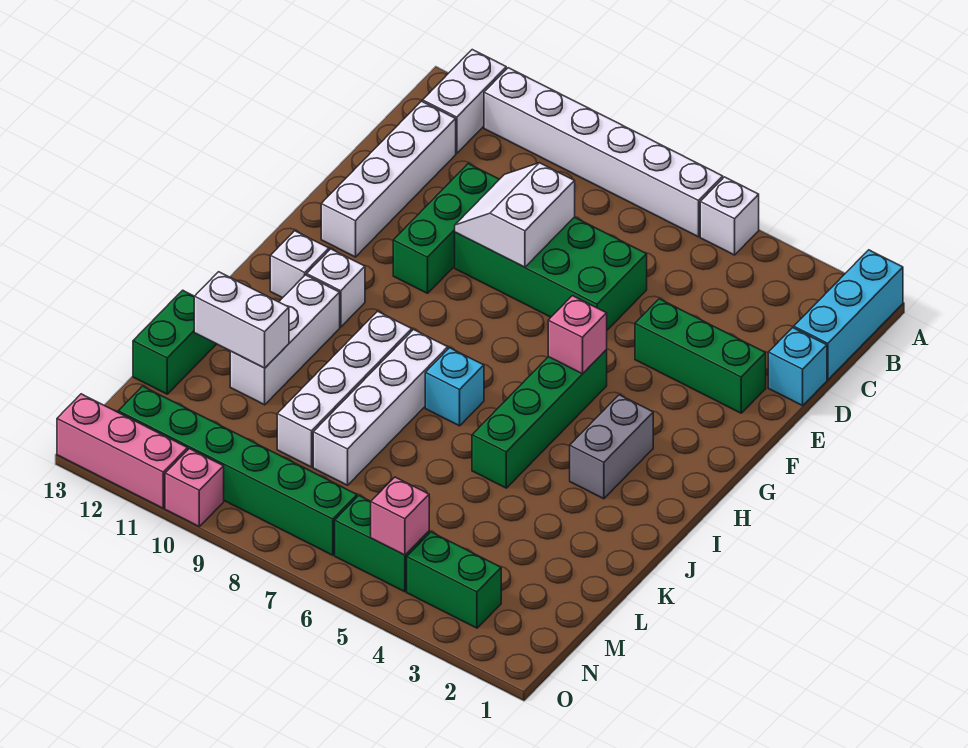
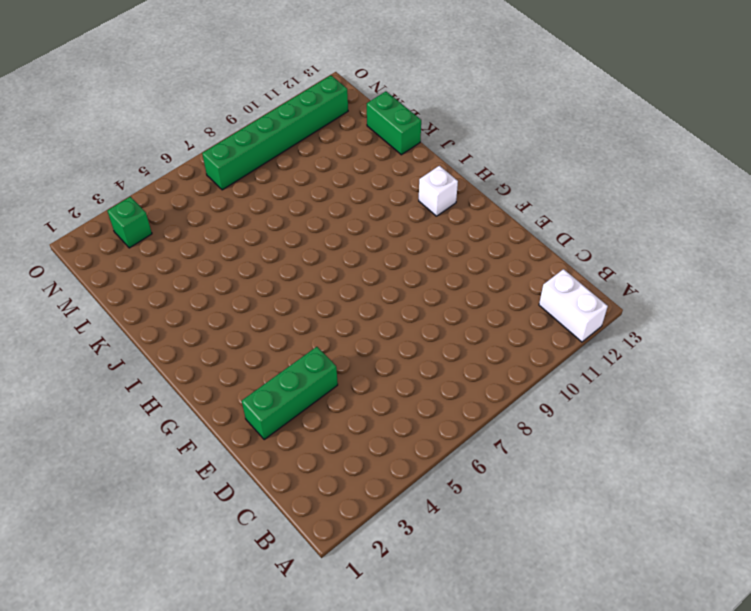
green 1x1 brick [107,197,152,248] -> green 1x2 brick [407,532,501,628]
none -> cyan 1x3 brick [794,250,903,380]
none -> white 1x1 brick [700,177,759,255]
none -> white 1x6 brick [484,68,723,237]

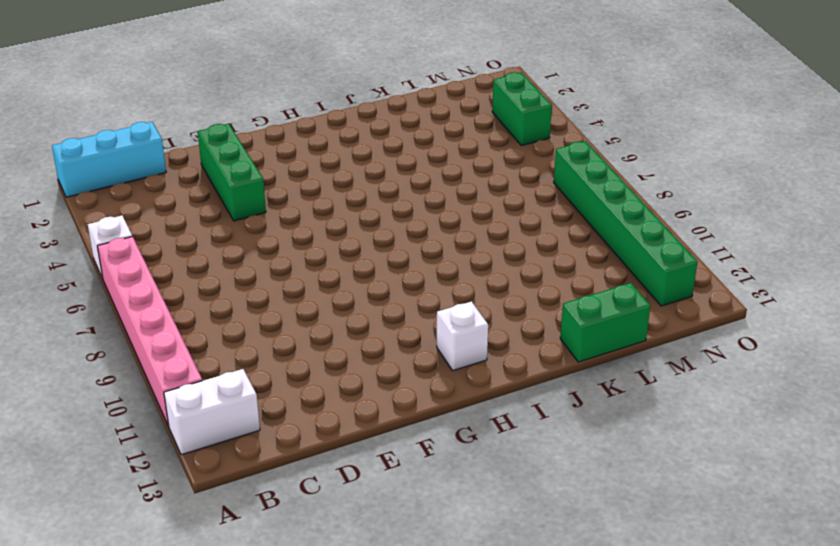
pink 1x6 brick [97,236,202,426] -> white 1x6 brick [484,68,723,237]
none -> white 1x4 brick [321,101,456,257]
none -> cyan 1x1 brick [768,328,827,406]
none -> green 2x4 brick [455,217,647,330]

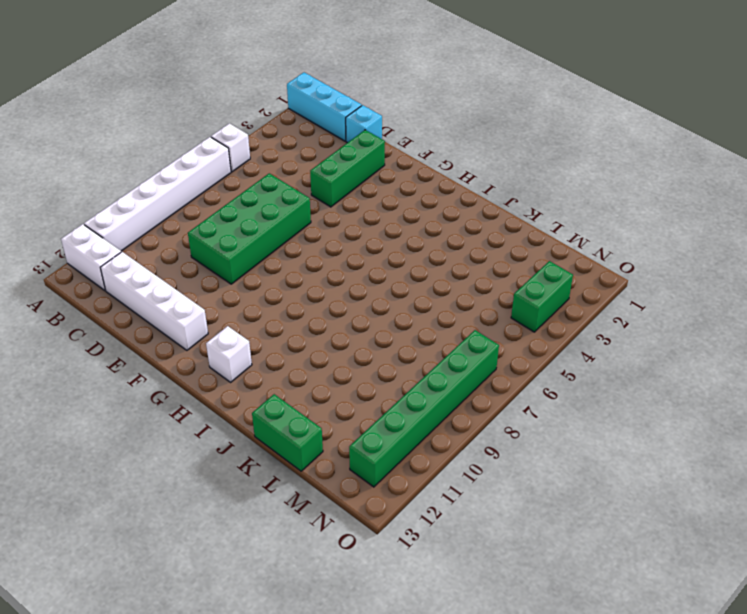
none -> green 1x3 brick [393,164,499,293]
none -> green 1x4 brick [472,350,607,488]
none -> grey 1x2 brick [570,395,653,499]

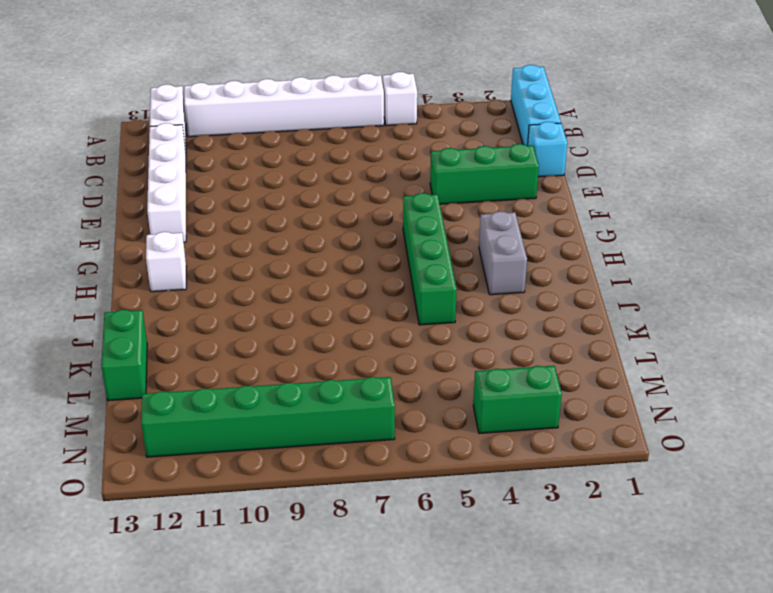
none -> green 2x4 brick [455,217,647,330]
none -> green 1x3 brick [393,164,499,293]
none -> white 1x1 brick [307,249,365,327]

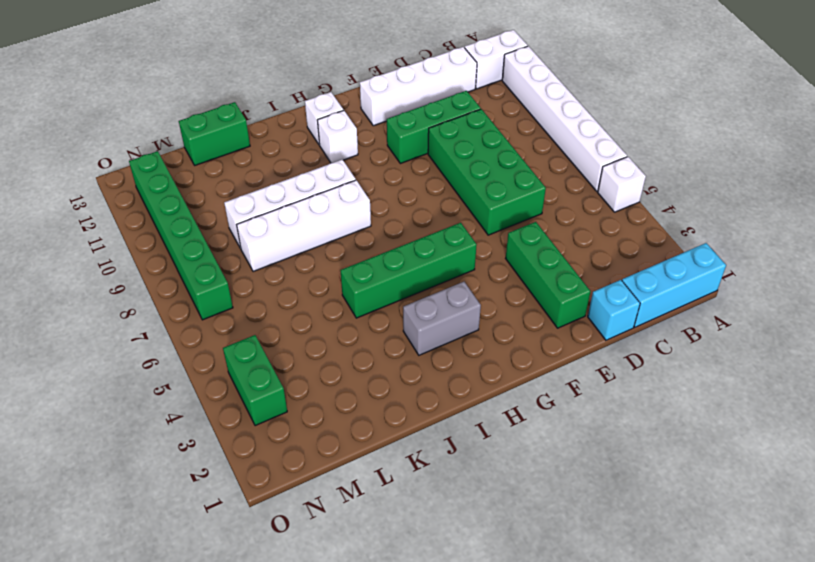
none -> cyan 1x1 brick [425,348,484,426]
none -> white 1x3 brick [230,275,340,405]
none -> green 1x2 brick [335,496,429,592]

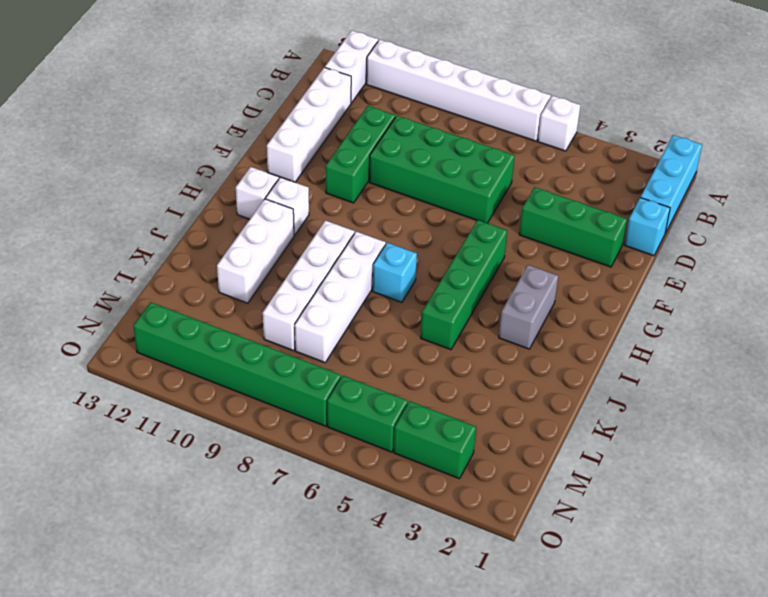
none -> green 1x2 brick [133,290,216,394]
none -> pink 1x1 brick [165,449,224,526]
none -> pink 1x3 brick [57,394,188,508]

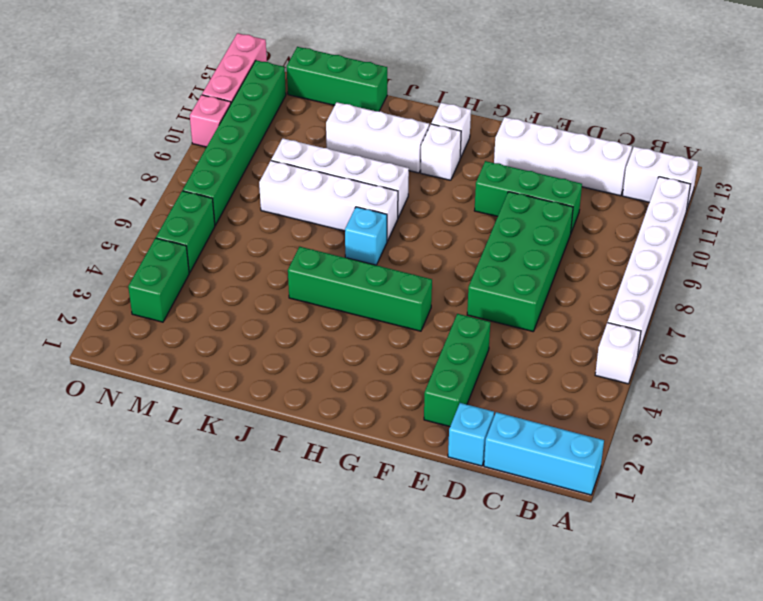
green 1x3 brick [287,47,387,111] -> green 1x2 brick [133,290,216,394]
none -> grey 1x2 brick [570,395,653,499]
none -> white 2x2 slope [455,163,575,267]
none -> pink 1x1 brick [548,296,607,374]

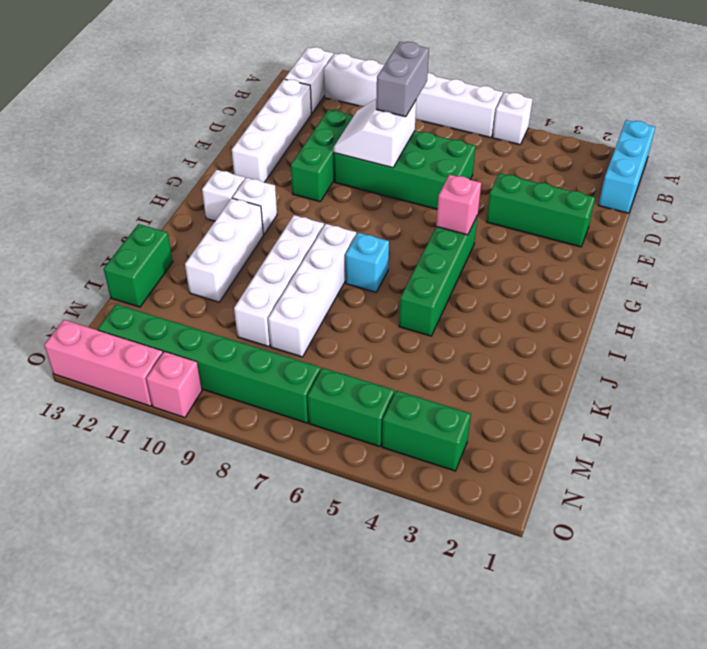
grey 1x2 brick [376,42,429,117] -> grey 1x2 brick moved to [570,395,653,499]
none -> cyan 1x1 brick [768,328,827,406]
none -> white 1x2 brick [194,272,289,368]
none -> pink 1x1 brick [371,477,429,555]

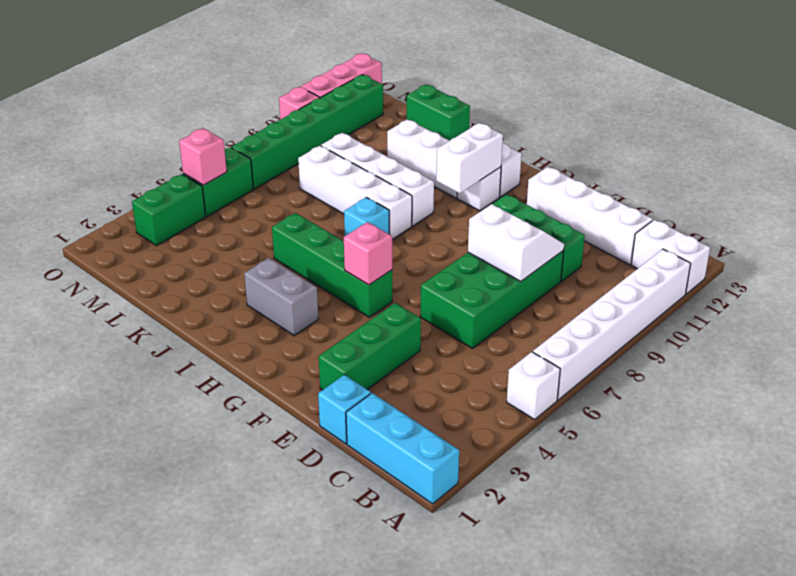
white 1x2 brick [436,123,503,193] -> white 1x2 brick moved to [194,272,289,368]

